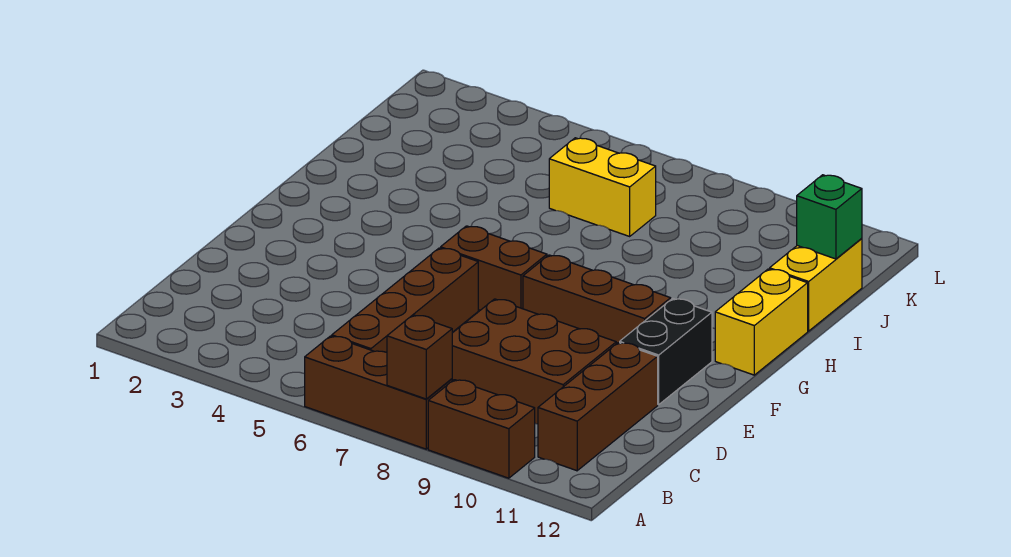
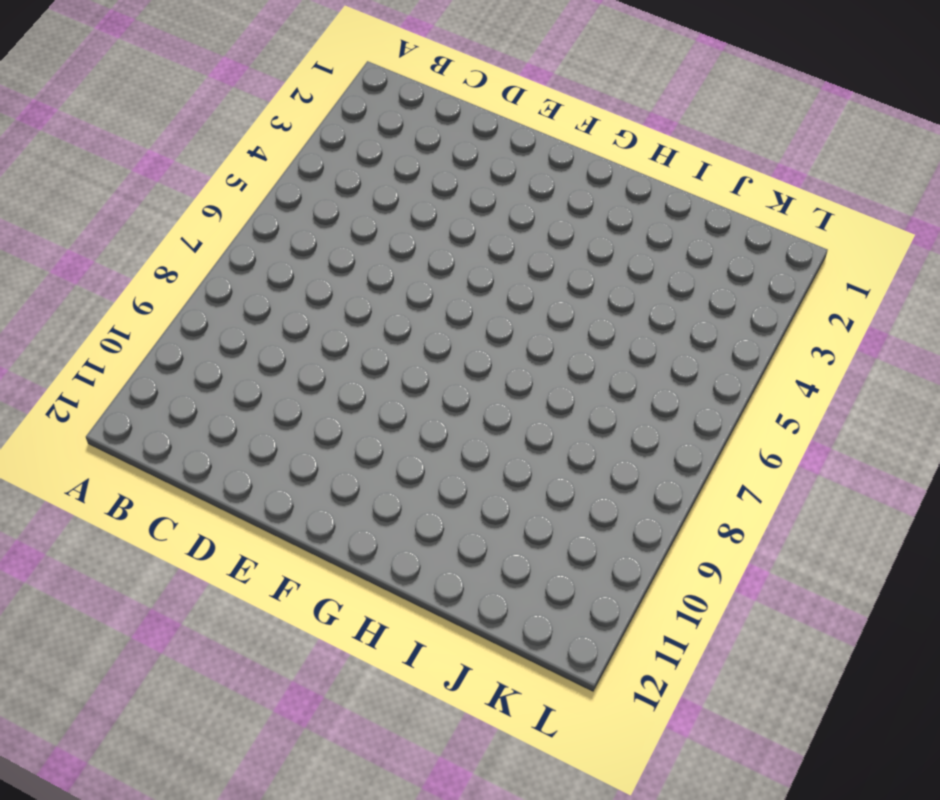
none -> brown 1x3 brick [305,336,452,449]
none -> brown 1x2 brick [428,380,535,478]
none -> brown 1x4 brick [332,248,478,352]

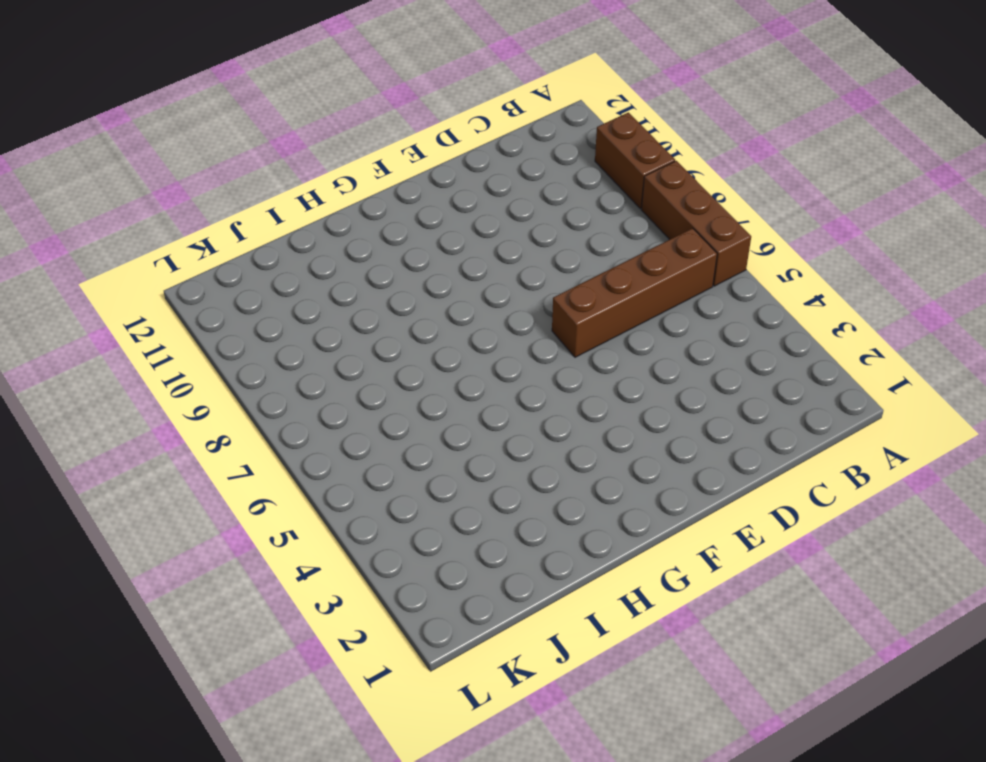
none -> brown 1x3 brick [538,343,658,471]
none -> brown 2x3 brick [452,299,616,424]
none -> black 1x2 brick [620,299,712,405]

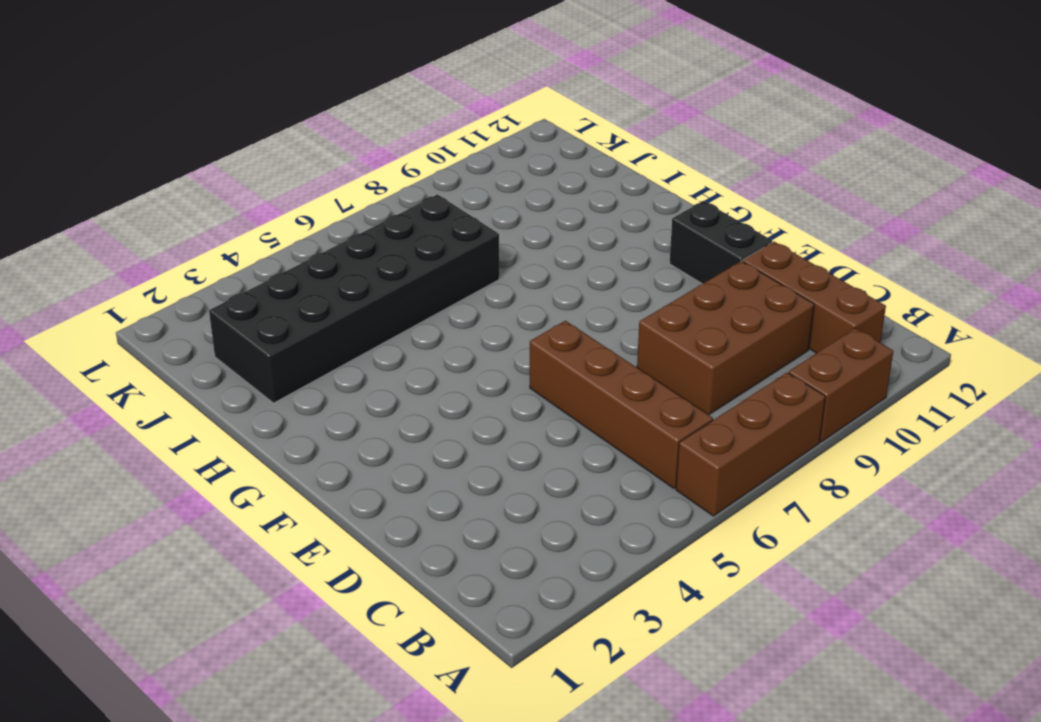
black 2x6 brick [209,195,499,403] -> yellow 1x2 brick [549,138,656,236]
none -> brown 1x2 brick [441,226,547,310]
none -> brown 1x3 brick [523,255,671,344]
none -> yellow 1x2 brick [715,269,808,375]

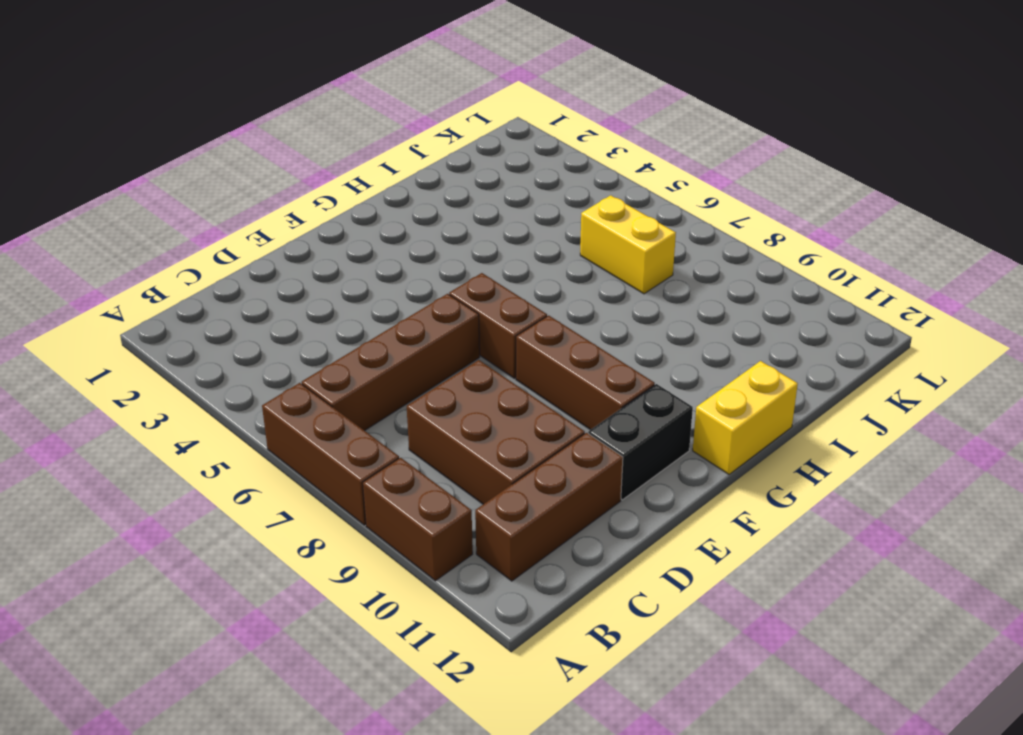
none -> yellow 1x2 brick [770,239,862,331]
none -> brown 1x1 brick [387,315,452,399]
none -> green 1x1 brick [797,175,862,259]

